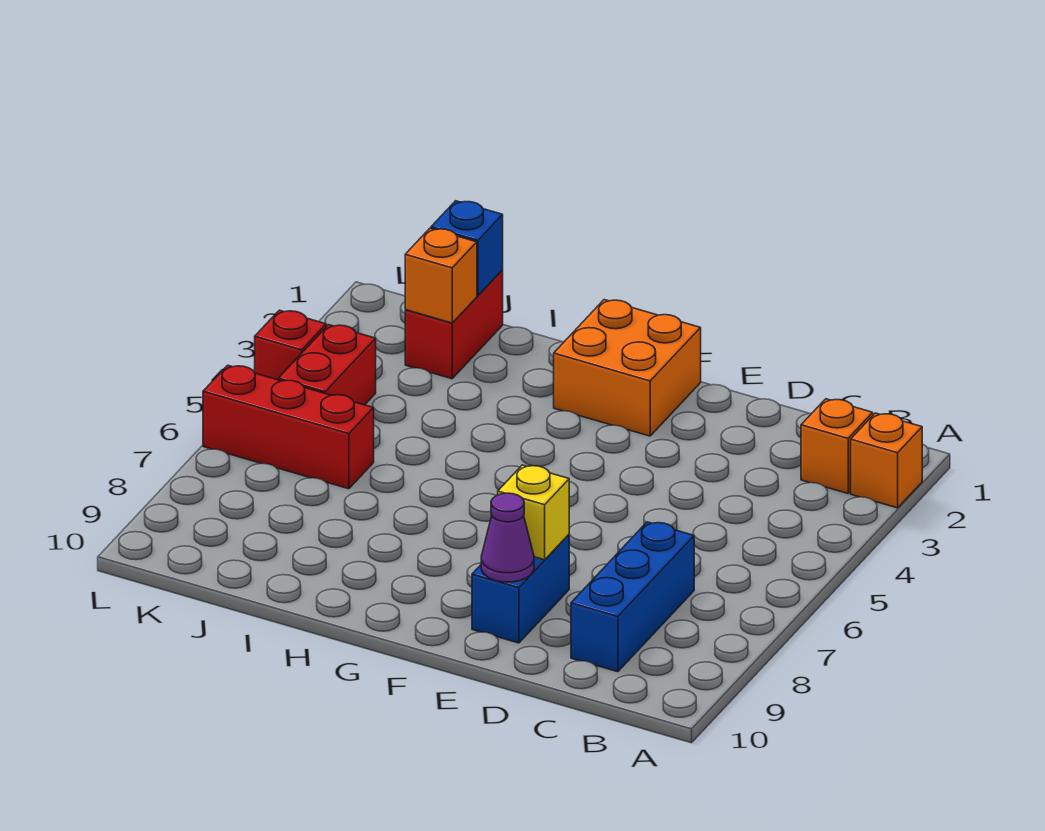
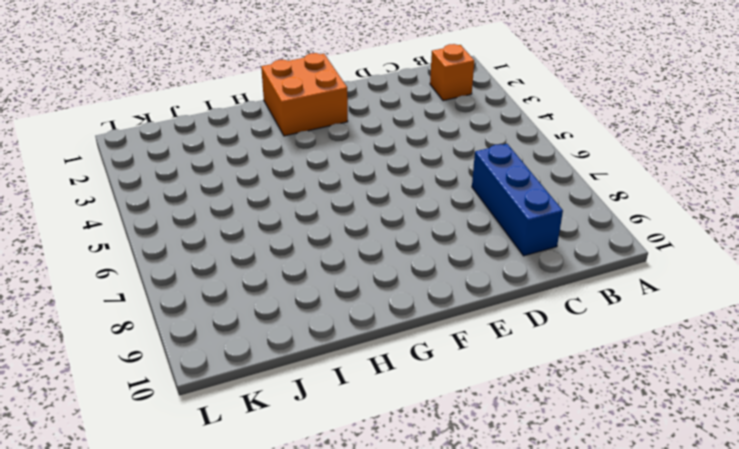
none -> orange 1x1 brick [851,413,922,508]
none -> blue 1x2 brick [472,535,569,643]
none -> red 1x2 brick [405,270,503,379]

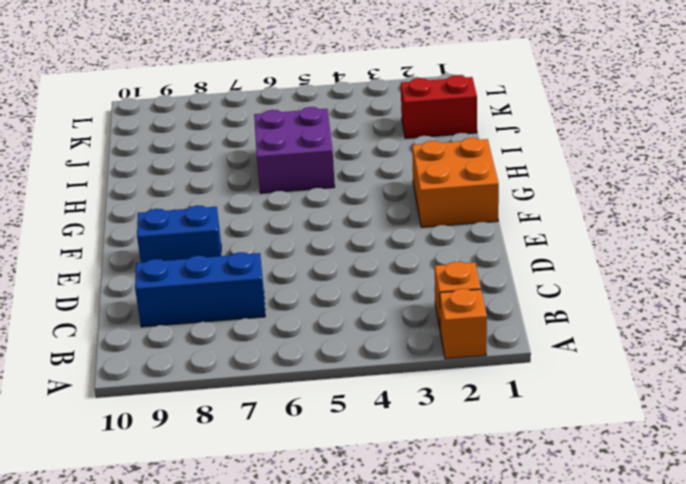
purple 2x2 brick [254,107,335,193] -> none
none -> red 1x3 brick [203,365,374,489]
none -> red 1x2 brick [278,325,376,405]
none -> red 1x1 brick [255,310,326,380]

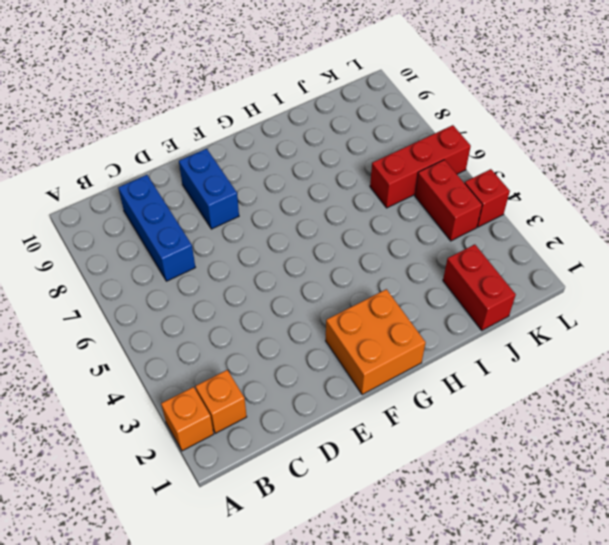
none -> yellow 1x1 brick [498,465,569,560]
none -> purple 1x1 cone [481,493,534,582]
none -> blue 1x1 brick [431,201,503,296]

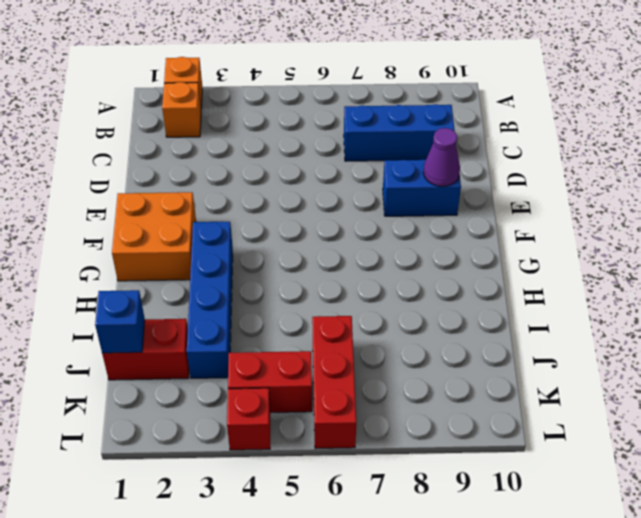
blue 1x4 brick [187,222,233,378] -> none
none -> yellow 1x1 brick [498,465,569,560]
none -> orange 1x1 brick [405,228,477,323]

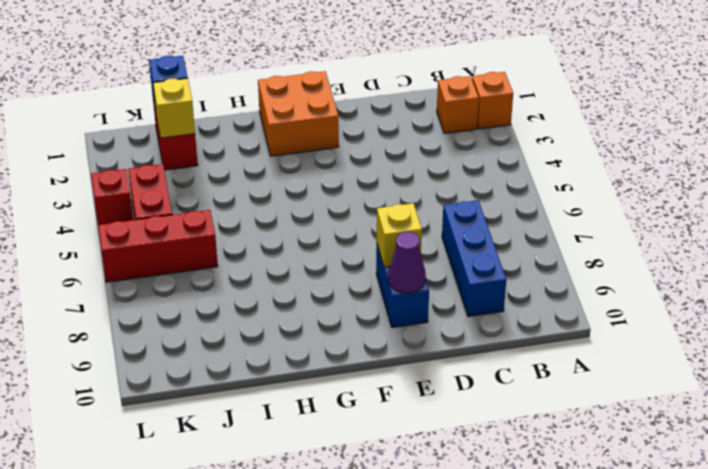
yellow 1x1 brick [153,78,195,138] -> orange 1x1 brick [405,228,477,323]

